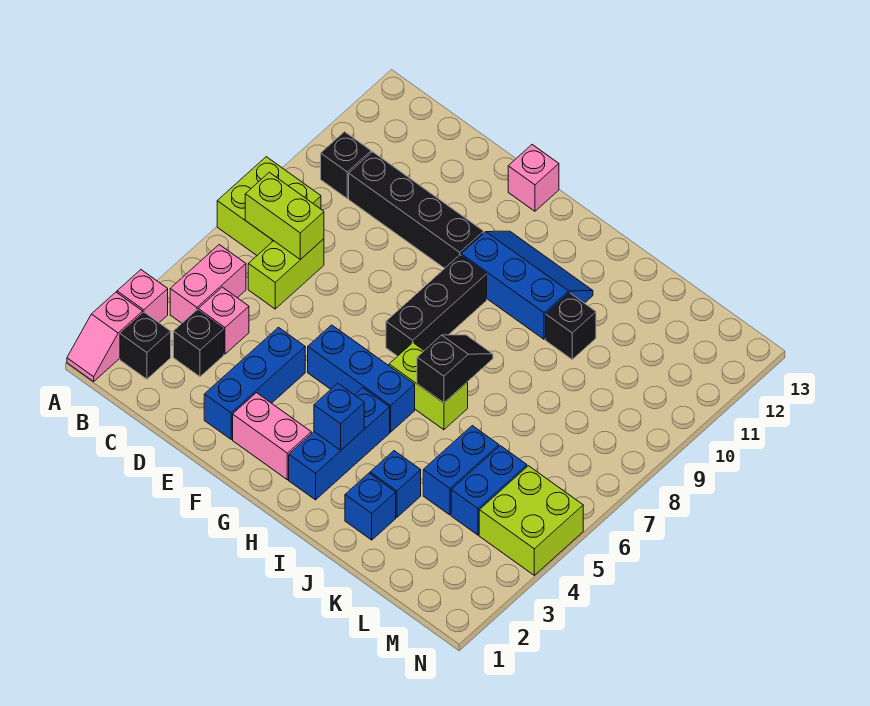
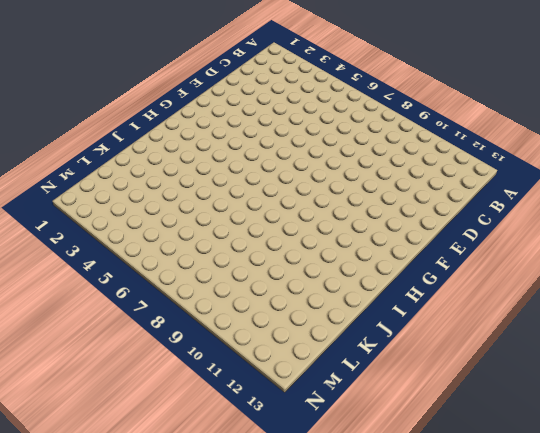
none -> pink 1x2 slope [67,292,143,381]
none -> pink 1x1 brick [117,270,168,323]
none -> lime 2x2 brick [217,157,321,255]

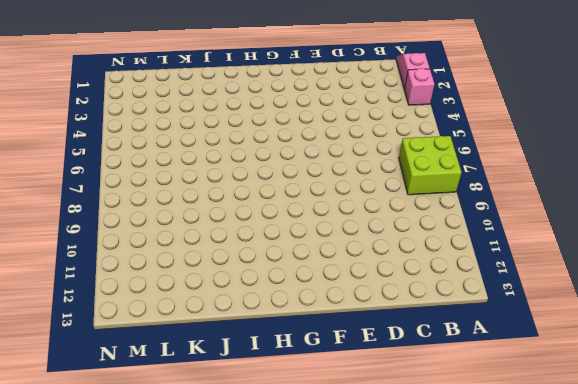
none -> black 1x1 brick [120,312,171,379]
none -> pink 1x2 brick [170,245,246,323]
none -> black 1x1 brick [321,132,371,198]

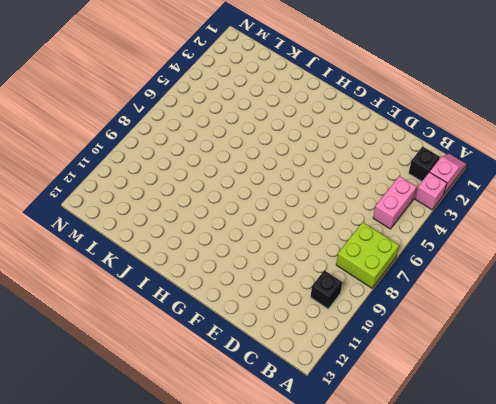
none -> black 1x1 brick [173,310,224,377]
none -> pink 1x1 brick [198,287,249,354]
none -> lime 1x2 brick [248,239,324,309]

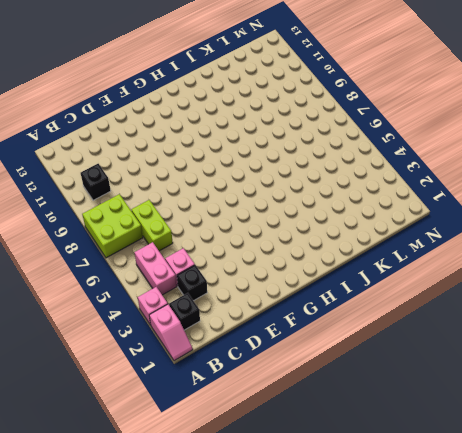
none -> black 1x4 brick [349,152,484,268]
none -> blue 1x3 brick [204,328,305,439]
none -> pink 1x2 brick [233,393,311,480]

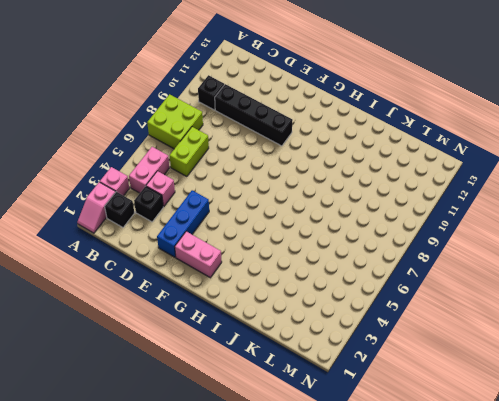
none -> blue 1x3 brick [308,325,415,432]
none -> pink 1x1 brick [508,145,559,211]
none -> black 1x3 brick [386,255,487,356]

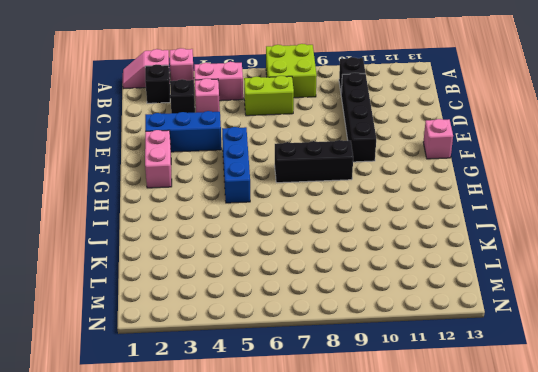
none -> blue 2x3 slope [461,231,593,339]
none -> blue 1x3 brick [289,388,390,500]
none -> lime 1x2 brick [389,343,468,430]

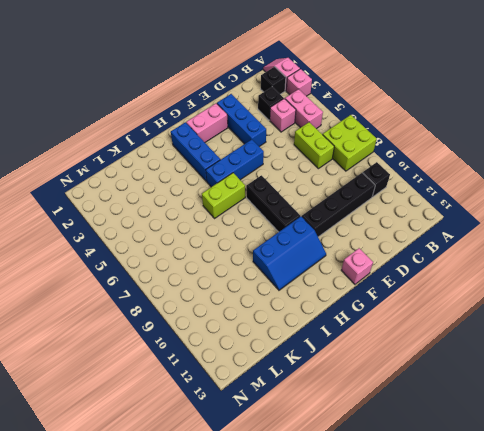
none -> blue 1x1 brick [345,473,396,540]
none -> blue 1x1 brick [370,451,421,517]
none -> black 1x1 brick [546,293,596,359]

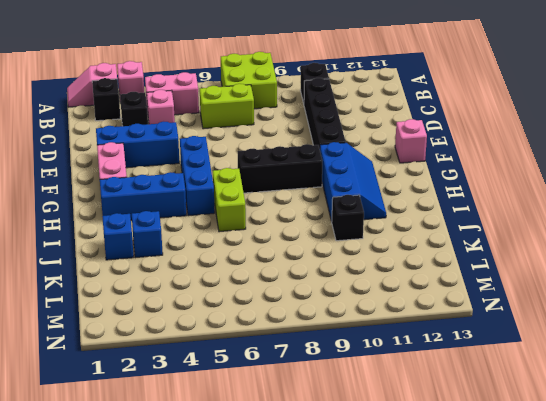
none -> blue 1x2 brick [423,426,499,515]
none -> blue 1x2 brick [451,446,527,535]
none -> lime 2x2 brick [479,466,583,575]

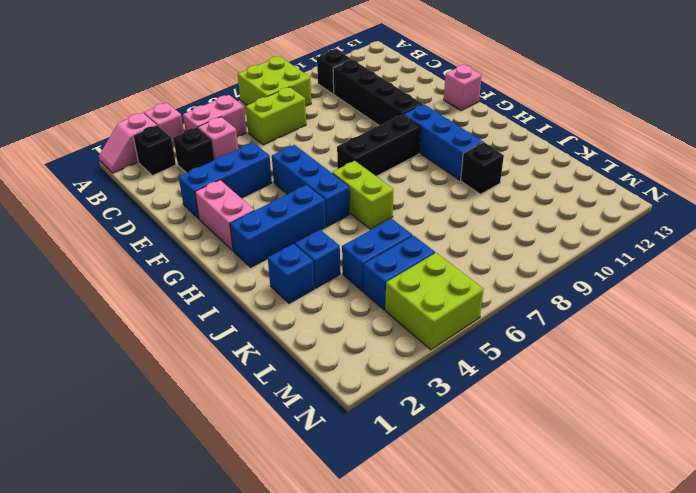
none -> lime 1x2 brick [245,172,324,260]
none -> blue 1x1 brick [314,383,364,450]
none -> black 1x2 slope [417,335,493,403]

